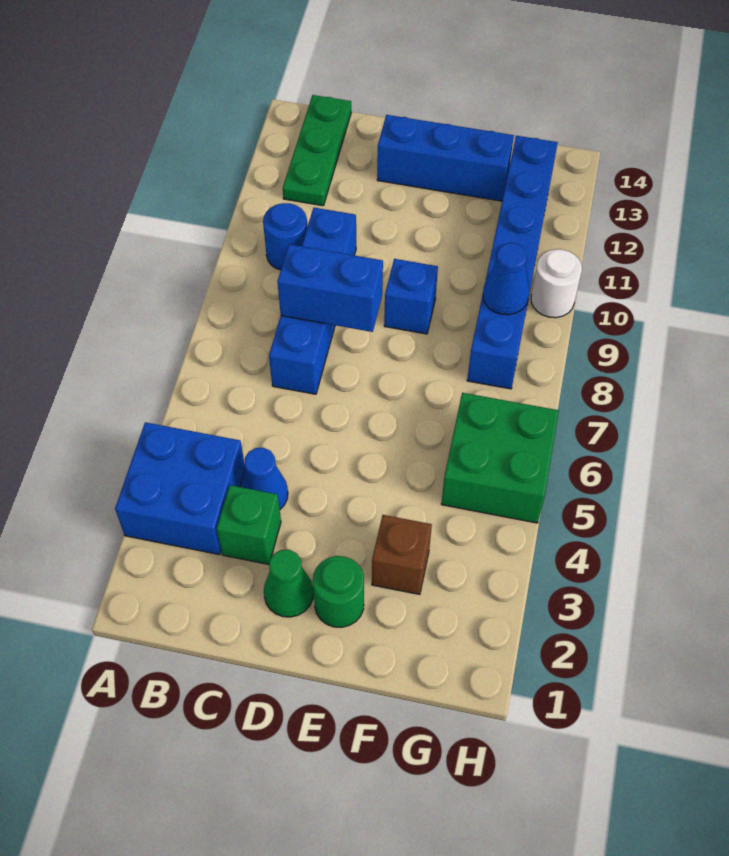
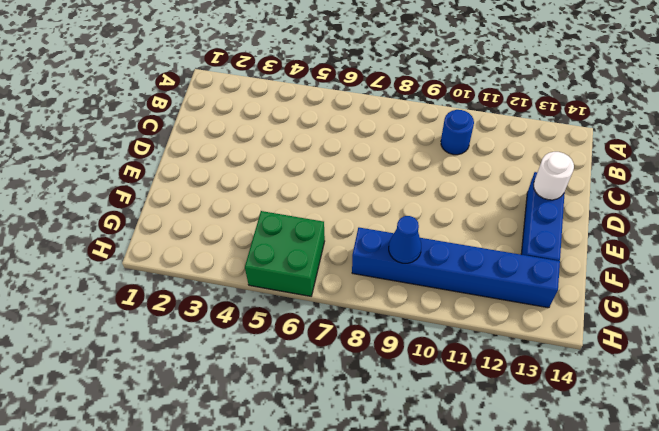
white 1x1 round brick [533,152,574,200] -> white 1x1 round brick moved to [531,249,582,318]
none -> blue 2x2 brick [115,422,245,555]
none -> green 1x3 plate [283,95,351,206]
none -> green 1x1 brick [217,485,281,564]

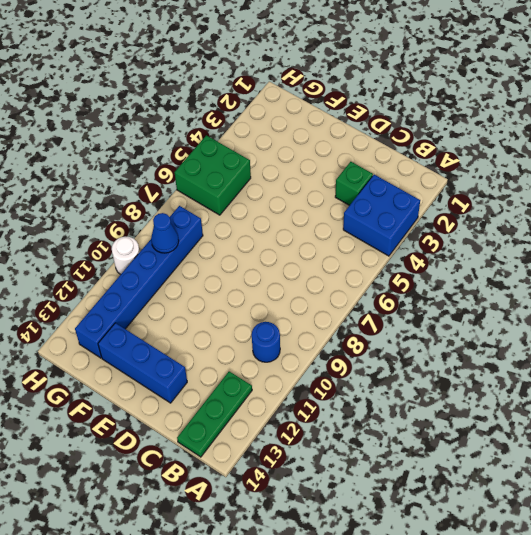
none -> blue 1x1 cone [241,448,288,509]
none -> blue 1x4 brick [269,208,356,394]
none -> green 1x1 cone [264,550,313,617]

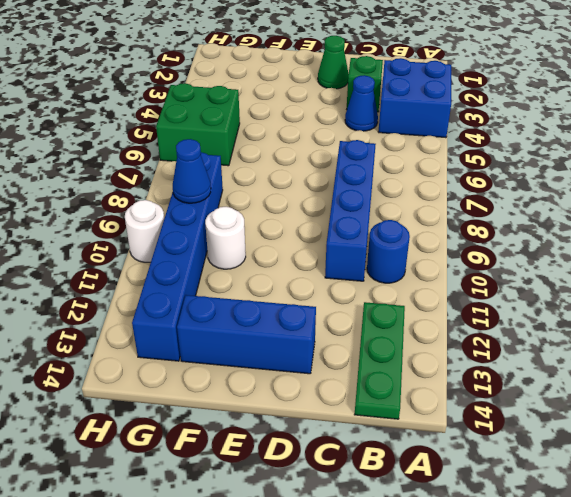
white 1x1 round brick [205,207,246,269] -> none
none -> green 1x1 round brick [313,556,364,627]
none -> blue 1x1 brick [384,259,438,334]
none -> brown 1x1 brick [372,515,432,595]

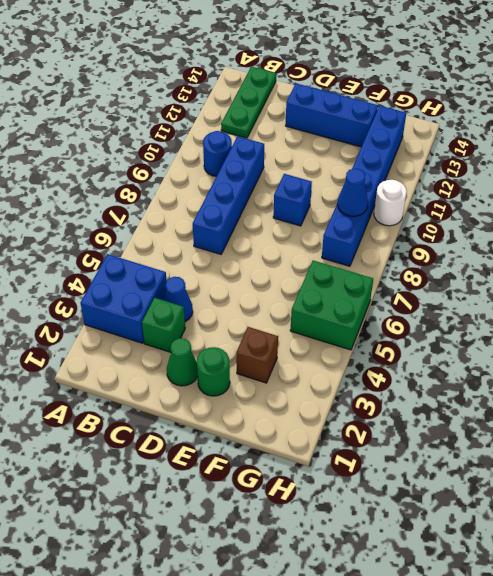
none -> blue 1x2 brick [277,244,383,332]

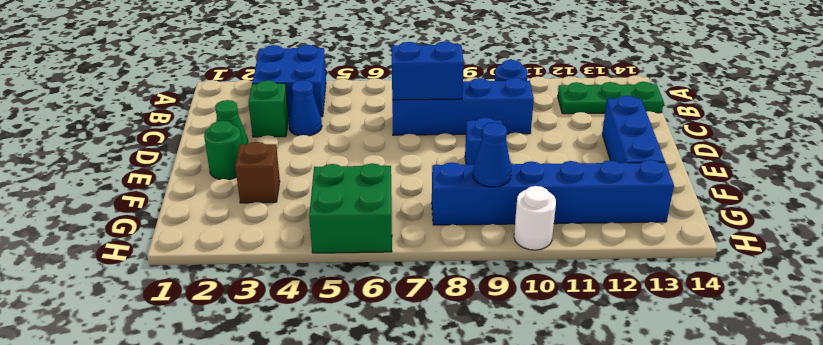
blue 1x2 brick [392,41,464,100] -> blue 1x2 brick turned to [277,244,383,332]

